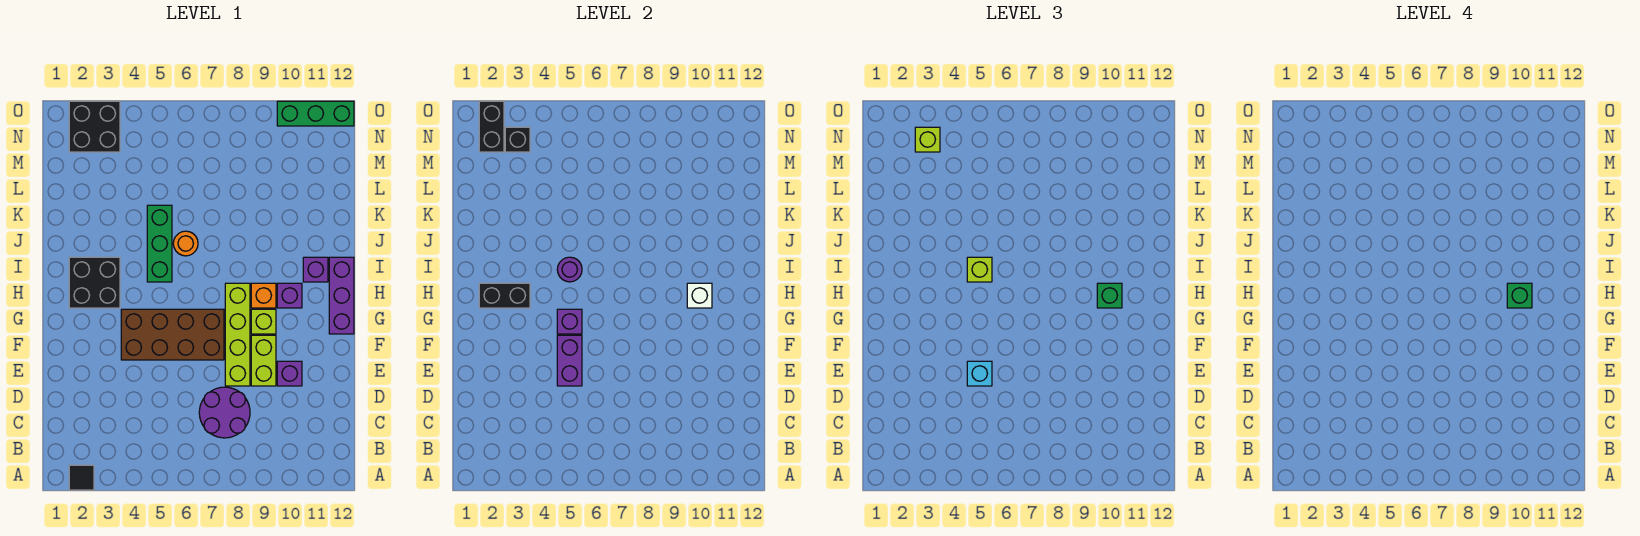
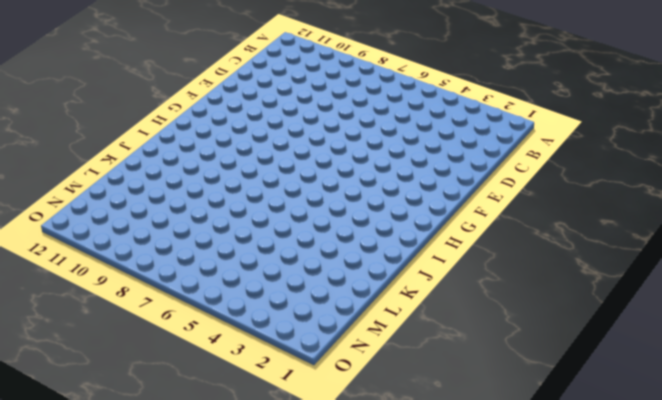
none -> black 1x1 tile [69,465,94,490]
none -> purple 2x2 round brick [199,387,250,438]
none -> lime 1x4 brick [225,283,250,386]

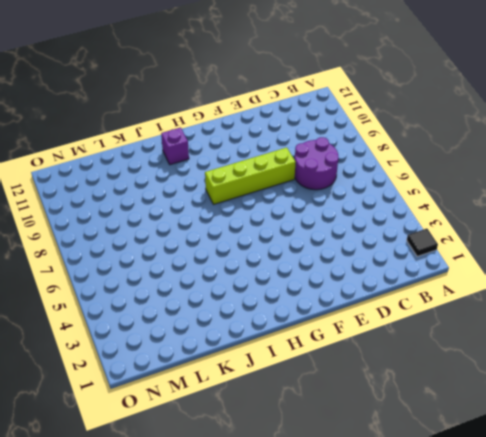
none -> lime 1x2 brick [251,335,276,386]
none -> purple 1x1 brick [277,361,302,386]
none -> brown 2x4 brick [121,309,224,360]

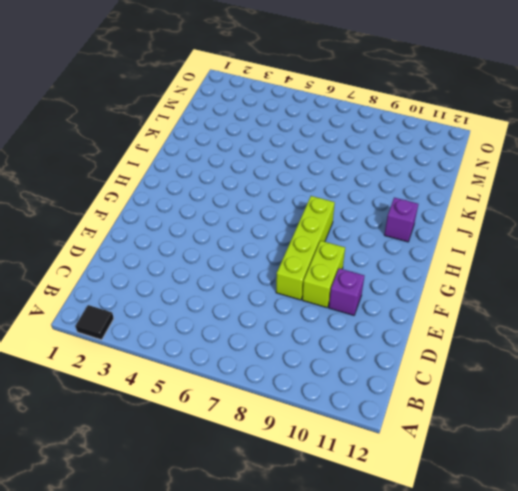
none -> purple 2x2 round brick [199,387,250,438]
none -> brown 2x4 brick [121,309,224,360]
none -> lime 1x1 brick [251,309,276,334]

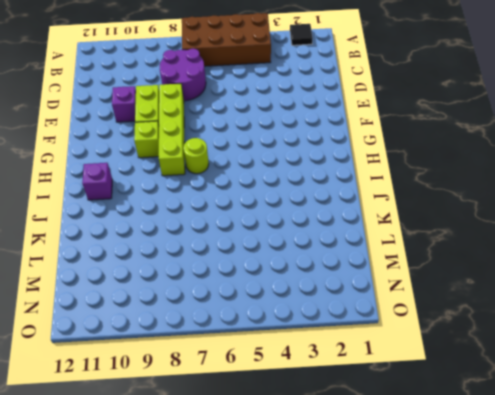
brown 2x4 brick [182,13,271,66] -> brown 2x4 brick moved to [121,309,224,360]
lime 1x1 round brick [183,138,209,174] -> none
none -> purple 1x3 brick [329,257,354,334]
none -> black 2x2 brick [69,257,120,308]
none -> orange 1x1 brick [251,283,276,308]

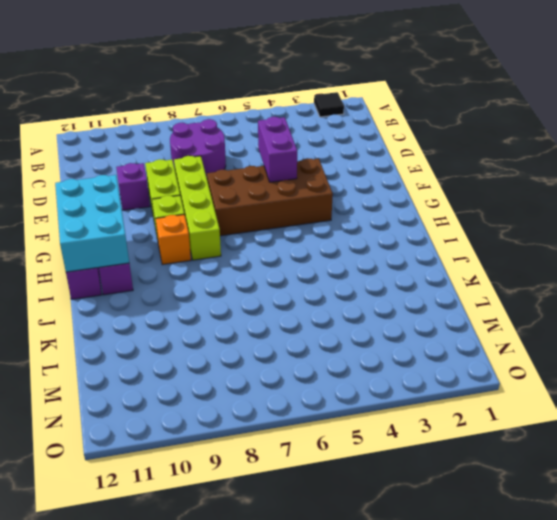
cyan 2x3 brick [55,175,129,272] -> none
none -> black 2x2 brick [69,257,120,308]
none -> purple 1x1 brick [277,283,302,308]
none -> green 1x3 brick [147,205,172,282]

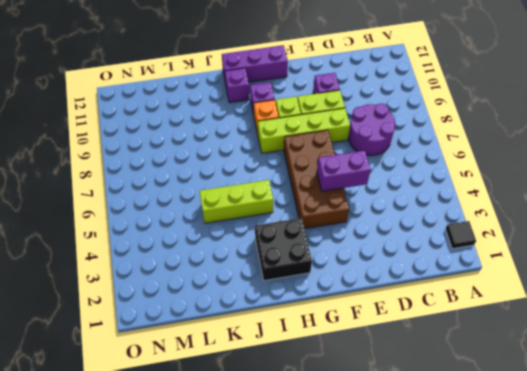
lime 1x3 brick [200,180,273,223] -> green 1x3 brick [147,205,172,282]
none -> orange 1x1 round brick [173,231,198,256]
none -> black 2x2 brick [69,101,120,152]
none -> green 1x3 brick [277,101,354,126]

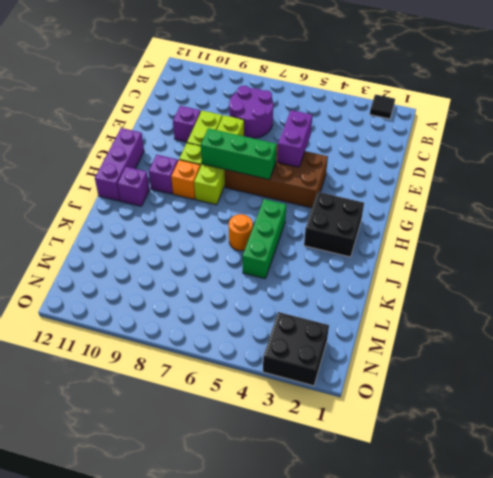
green 1x3 brick [201,128,277,180] -> green 1x3 brick moved to [277,101,354,126]
none -> purple 1x1 brick [557,309,582,334]
none -> black 1x2 brick [479,283,530,308]
none -> white 1x1 brick [687,283,712,308]

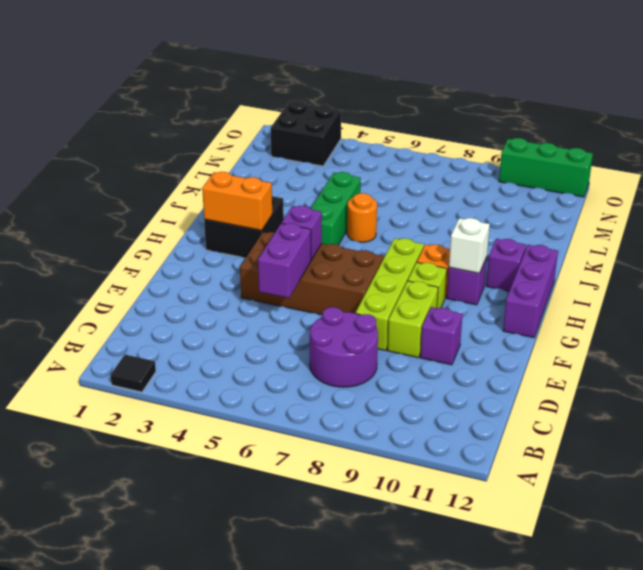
orange 1x2 brick [202,172,272,230] -> black 1x2 brick [479,283,530,308]
none -> purple 1x1 round brick [557,257,582,282]
none -> black 1x2 brick [479,101,504,152]
none -> black 1x1 brick [505,127,530,152]

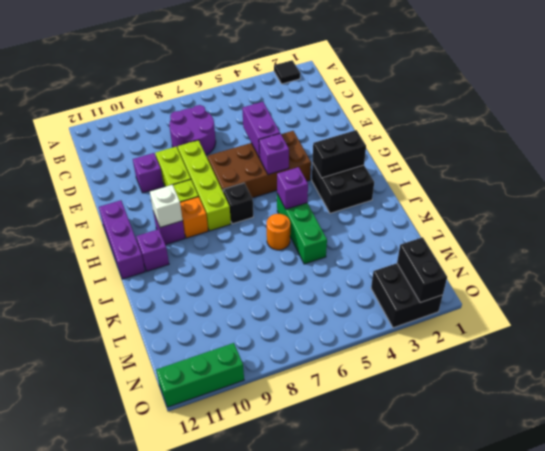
black 1x1 brick [223,183,253,224] -> black 1x1 brick moved to [505,127,530,152]
purple 1x1 brick [277,167,308,209] -> purple 1x1 round brick [557,257,582,282]
none -> cyan 1x1 brick [967,361,992,386]
none -> green 1x1 brick [1097,283,1122,308]
none -> lime 1x1 brick [967,257,992,282]

